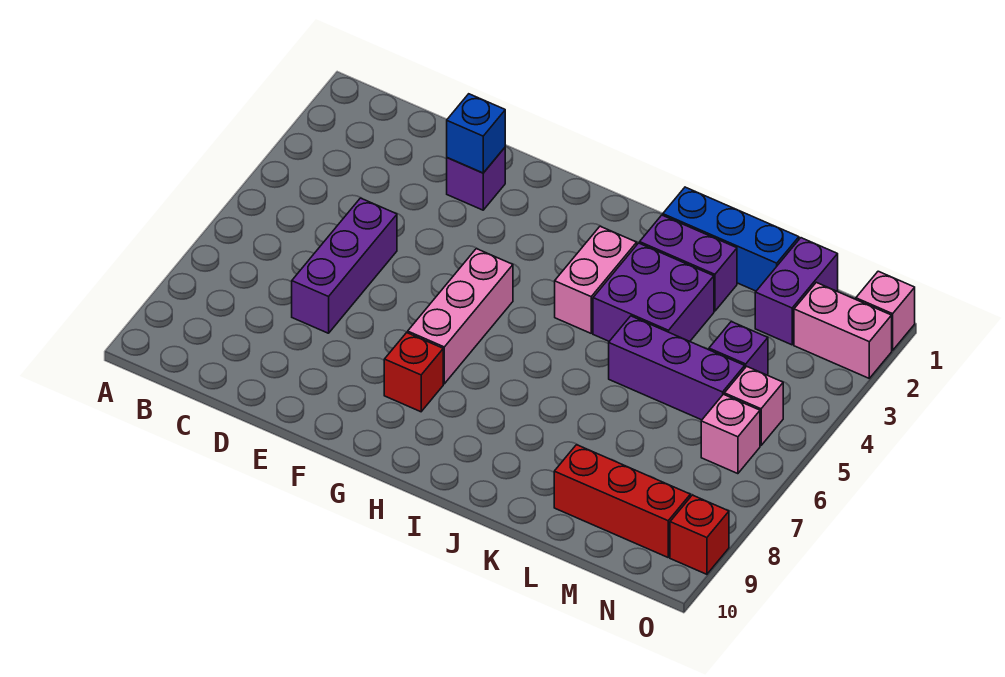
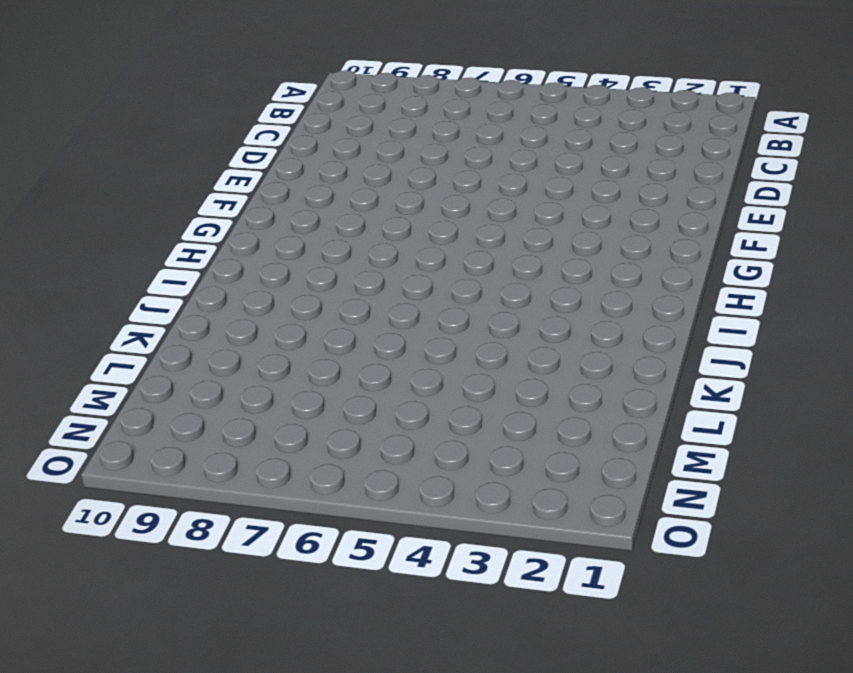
none -> purple 1x3 brick [292,198,397,333]
none -> purple 1x1 brick [447,148,505,210]
none -> pink 1x3 brick [408,249,513,384]

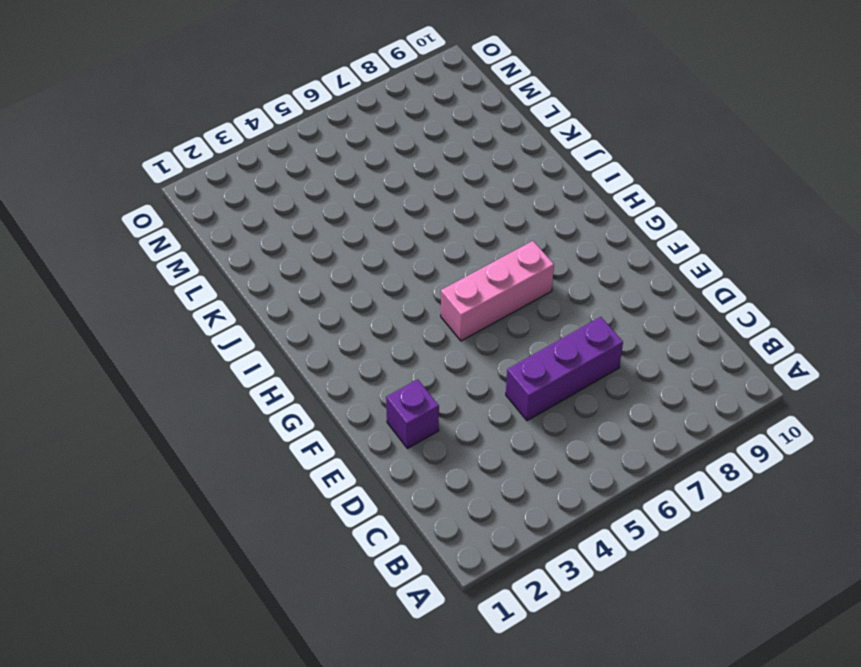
none -> red 1x1 brick [384,333,443,412]
none -> pink 1x2 brick [555,226,637,333]
none -> blue 1x3 brick [663,187,799,291]

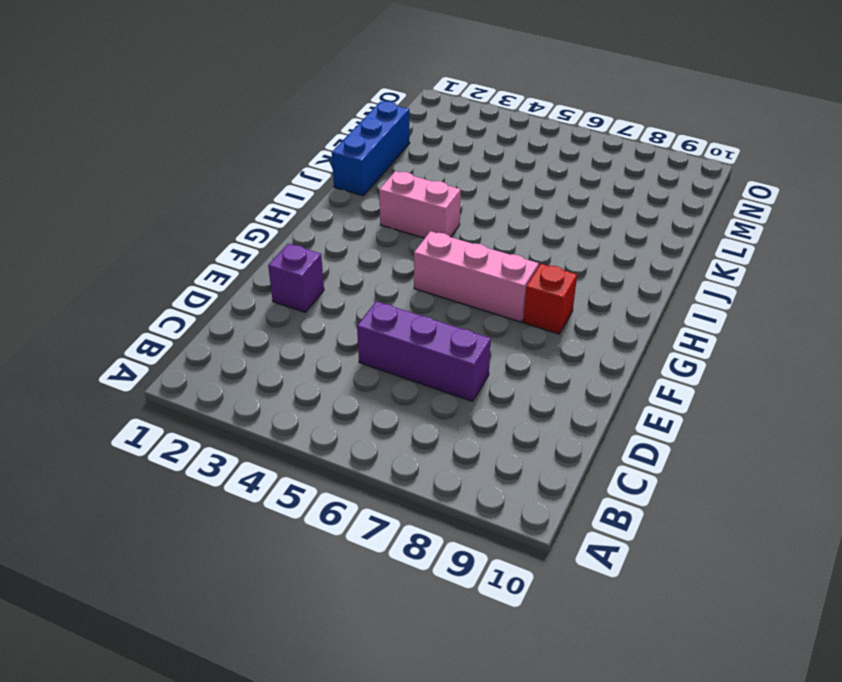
none -> purple 1x2 brick [640,215,737,311]
none -> purple 2x2 brick [593,243,714,341]
none -> purple 1x3 brick [609,316,745,420]

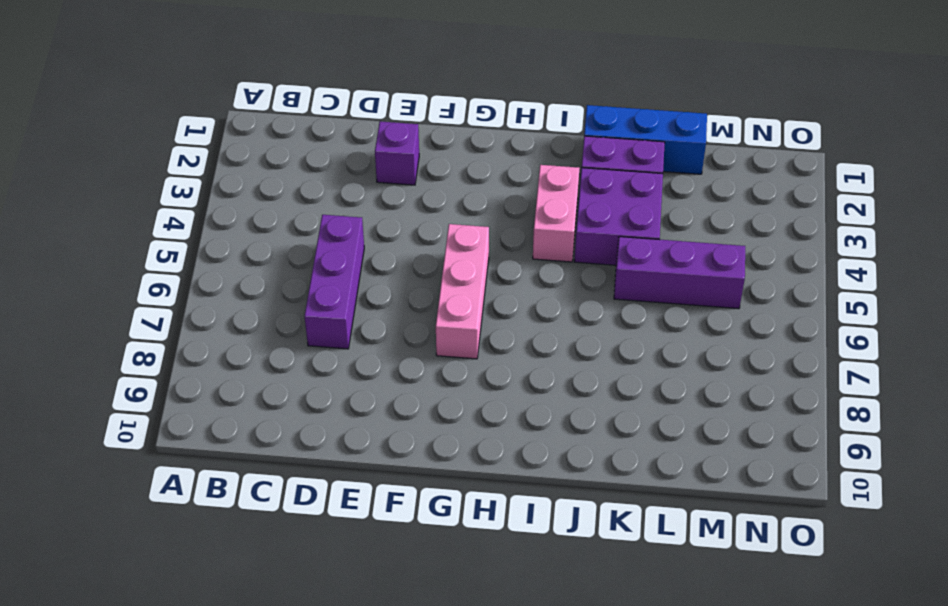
none -> red 1x1 brick [384,333,443,412]
none -> red 1x3 brick [554,445,690,557]
none -> purple 1x2 brick [755,238,838,345]

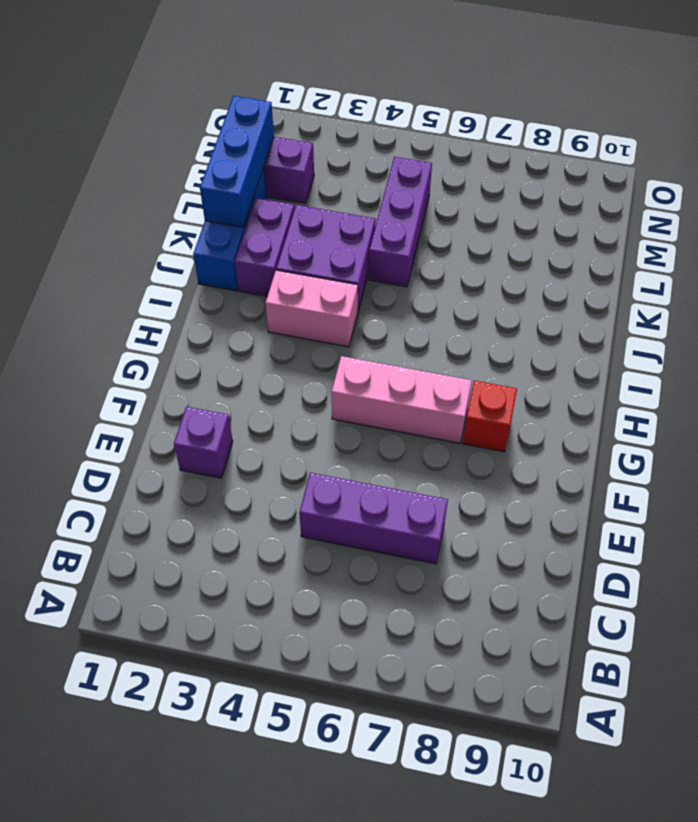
blue 1x3 brick [200,96,274,227] -> none
none -> red 1x3 brick [554,445,690,557]
none -> purple 1x1 brick [709,322,768,375]
none -> pink 1x2 brick [794,282,892,378]

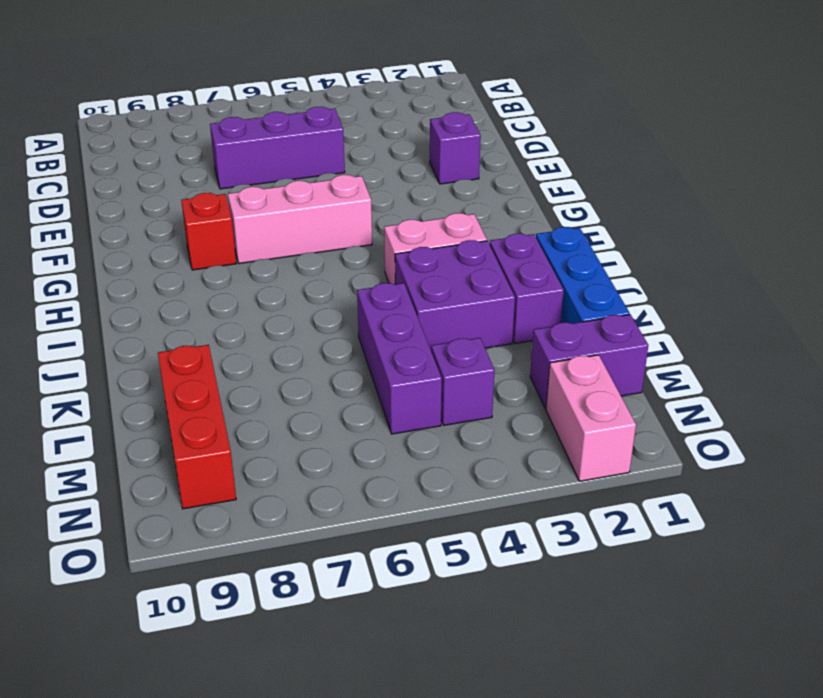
none -> pink 1x1 brick [724,366,783,446]
none -> pink 1x1 brick [701,394,760,474]
none -> pink 1x1 brick [856,271,915,350]

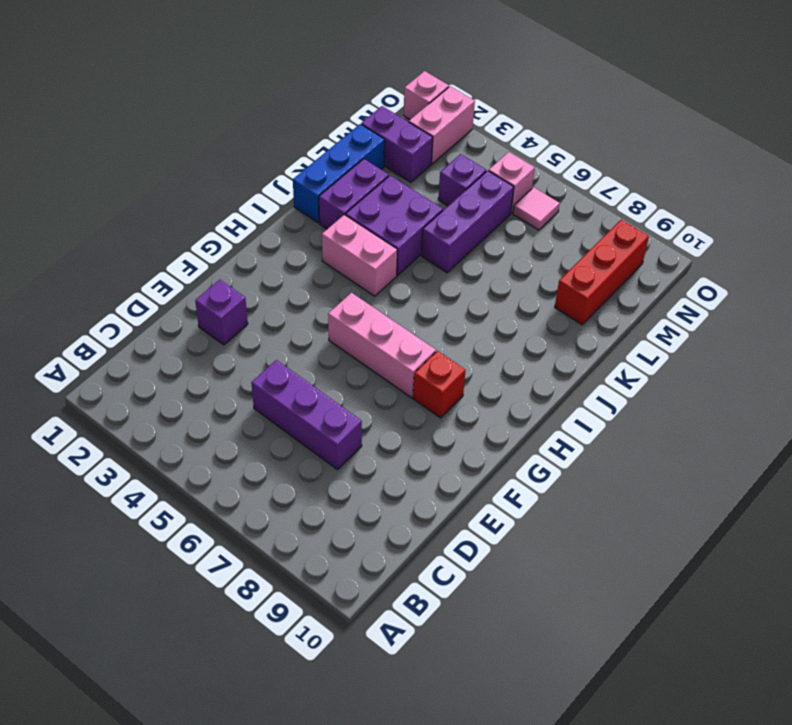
pink 1x1 tile [513,187,560,230] -> pink 1x1 brick [701,394,760,474]
none -> red 1x1 brick [670,495,729,574]
none -> blue 1x1 brick [447,94,505,173]

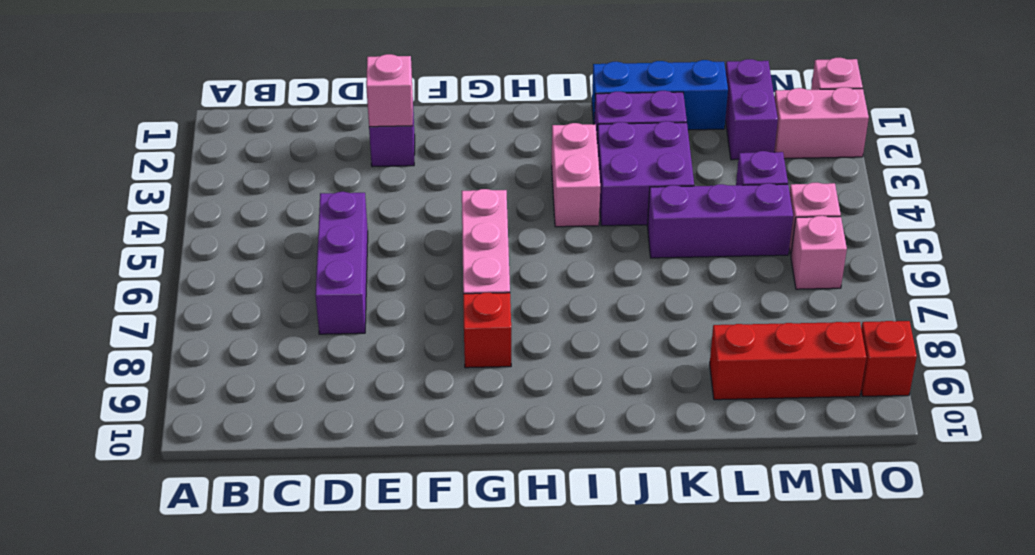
pink 1x1 brick [366,54,413,127] -> blue 1x1 brick [447,94,505,173]

